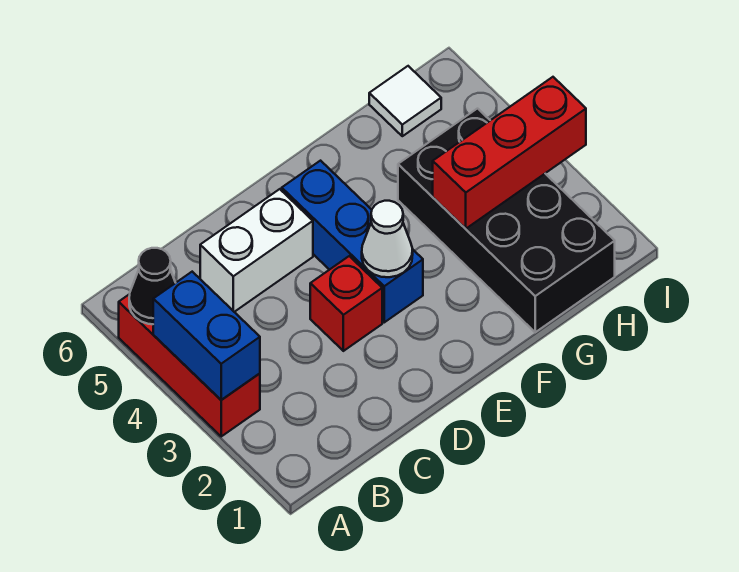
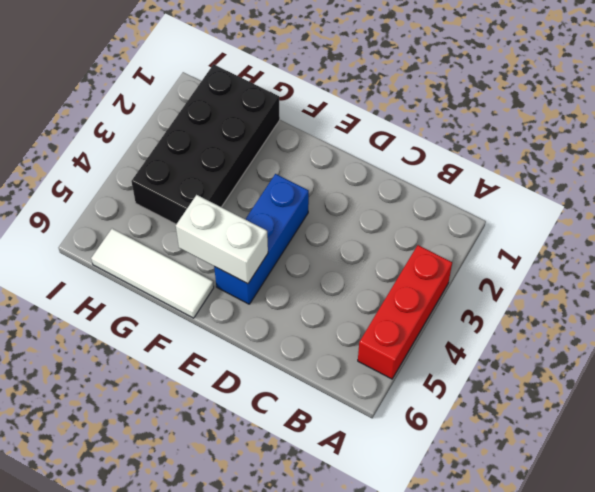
white 1x2 brick [176,195,268,284] -> white 1x2 brick moved to [200,189,313,312]
white 1x3 tile [91,229,214,318] -> white 1x1 tile [369,66,441,136]
none -> red 1x1 brick [310,256,382,351]
none -> blue 1x2 brick [153,272,260,400]

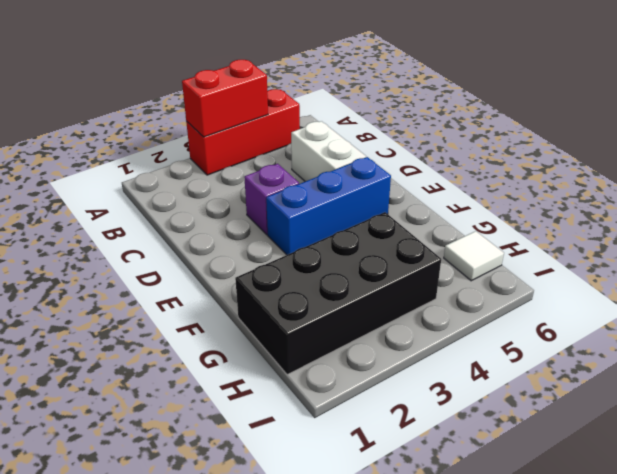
red 1x2 brick [182,60,268,137] -> blue 1x2 brick [153,272,260,400]
purple 1x1 brick [244,164,299,235] -> red 1x1 brick [310,256,382,351]
none -> black 1x1 cone [129,248,176,324]
none -> white 1x1 cone [362,201,413,277]

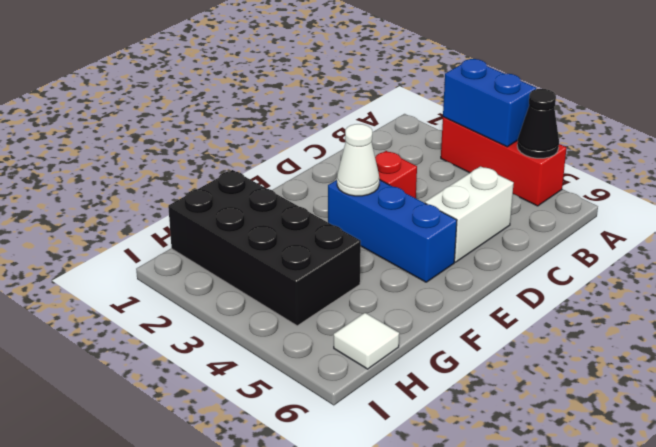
none -> red 1x3 brick [433,77,586,229]

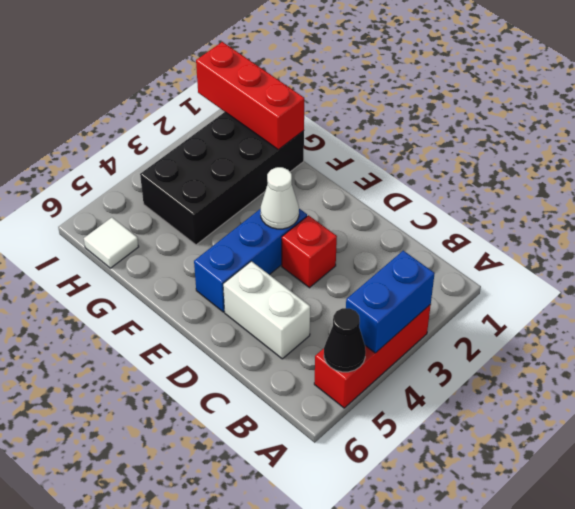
red 1x3 brick [196,42,304,150] -> red 1x3 brick moved to [433,77,586,229]

